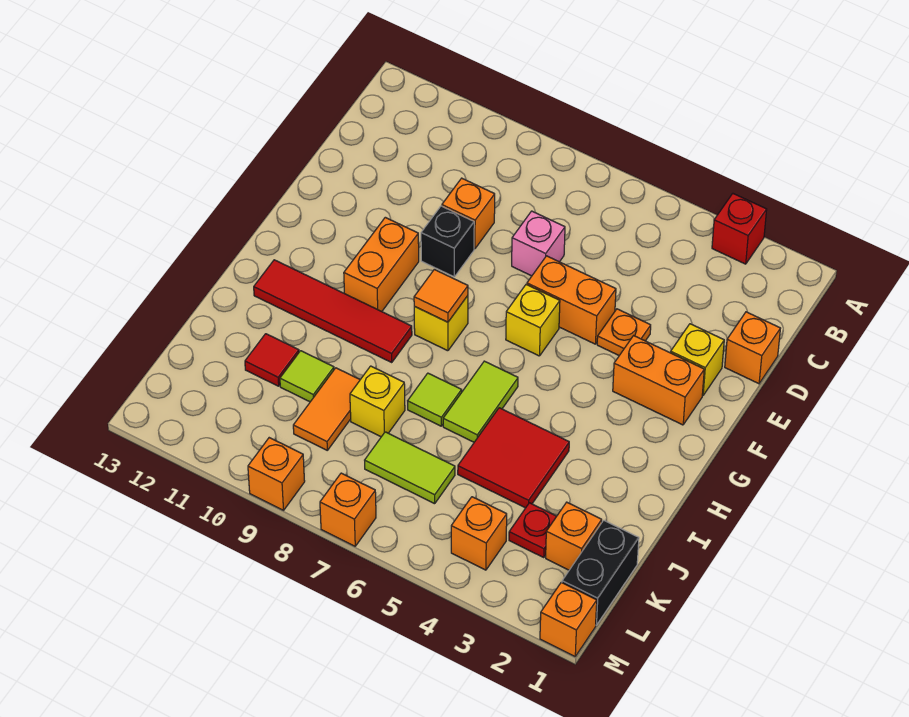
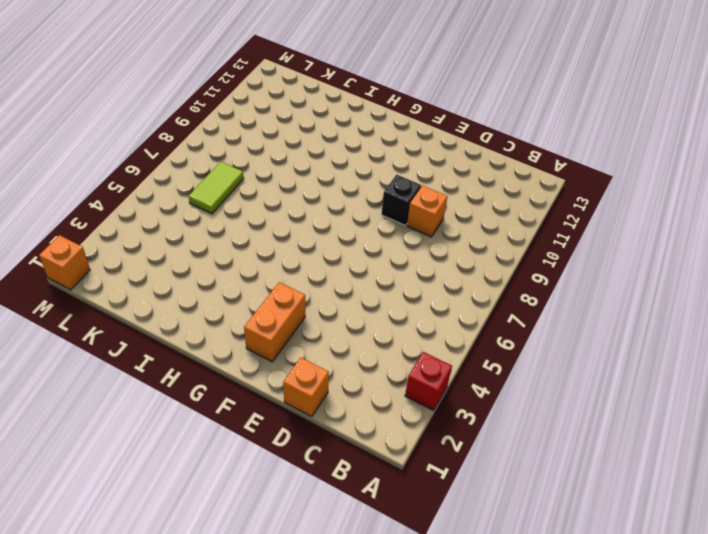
none -> pink 1x1 brick [512,211,565,276]
none -> yellow 1x1 brick [671,324,724,395]
none -> orange 1x1 plate [597,309,651,355]

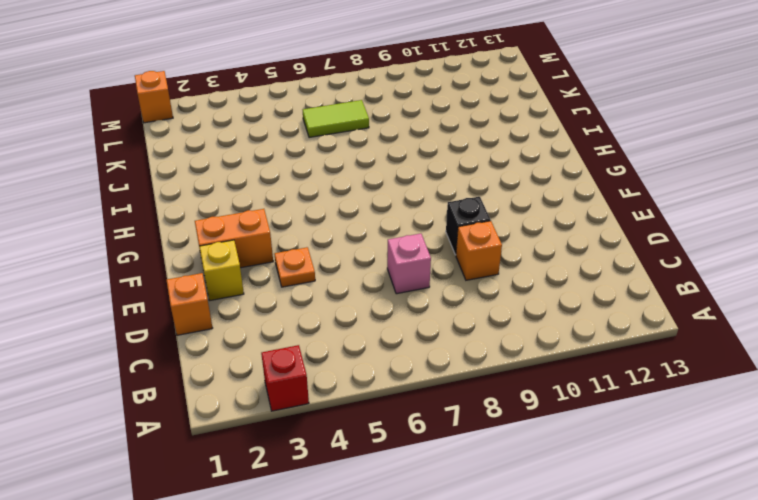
none -> orange 1x2 brick [527,256,616,344]
none -> yellow 1x1 brick [506,285,560,356]
none -> orange 1x2 brick [344,217,419,312]

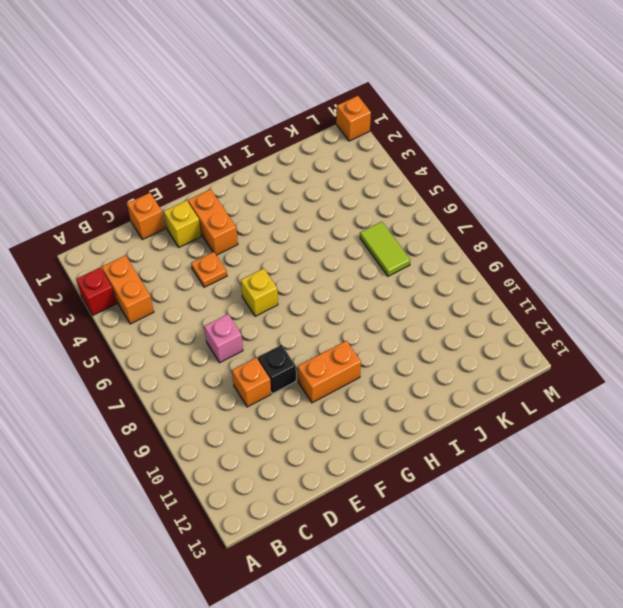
orange 1x2 brick [102,255,154,324] -> orange 1x2 brick moved to [527,256,616,344]
none -> yellow 1x1 brick [414,296,468,351]
none -> lime 1x2 tile [443,361,518,442]
none -> red 1x4 tile [254,260,412,362]

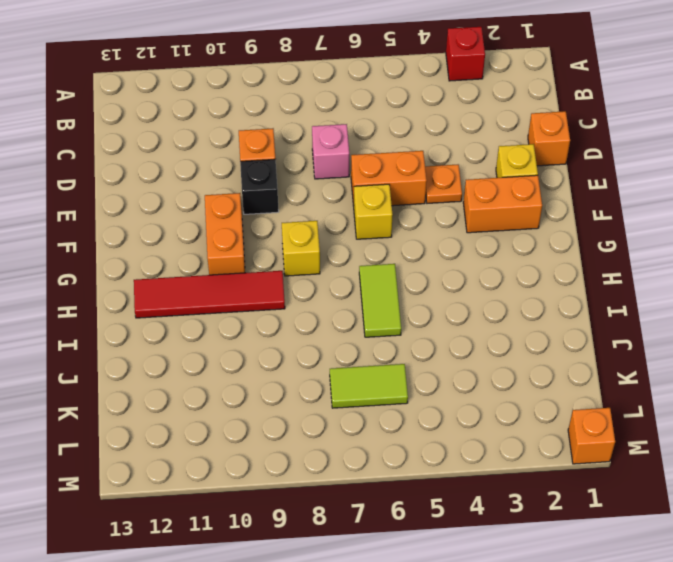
none -> red 2x2 tile [458,408,569,508]
none -> lime 1x1 tile [408,373,462,426]
none -> yellow 1x1 brick [350,366,405,437]

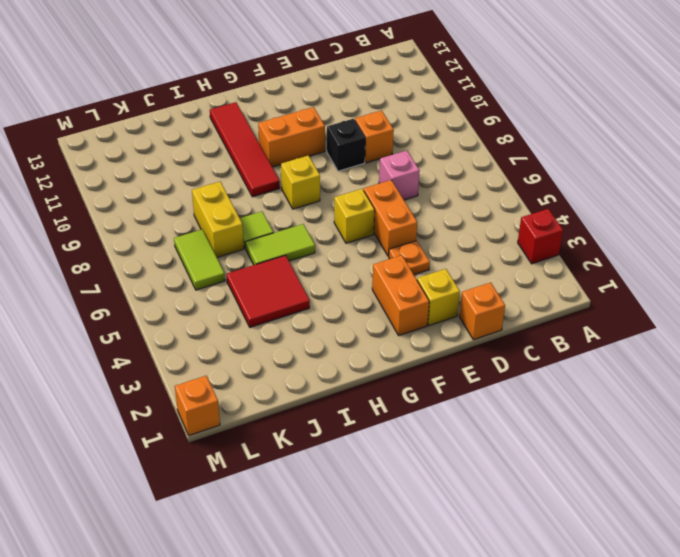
yellow 1x2 brick [192,182,244,257] -> yellow 1x1 brick [350,366,405,437]
none -> orange 1x2 tile [293,368,360,450]
none -> lime 1x1 tile [280,351,334,402]
none -> red 1x1 tile [245,334,299,386]

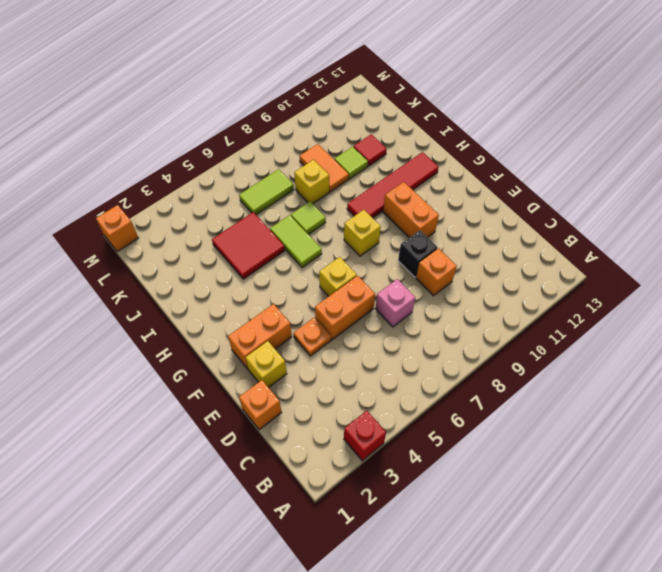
none -> black 1x2 brick [562,520,639,625]
none -> orange 1x1 brick [546,502,602,570]
none -> red 1x1 plate [509,503,557,557]

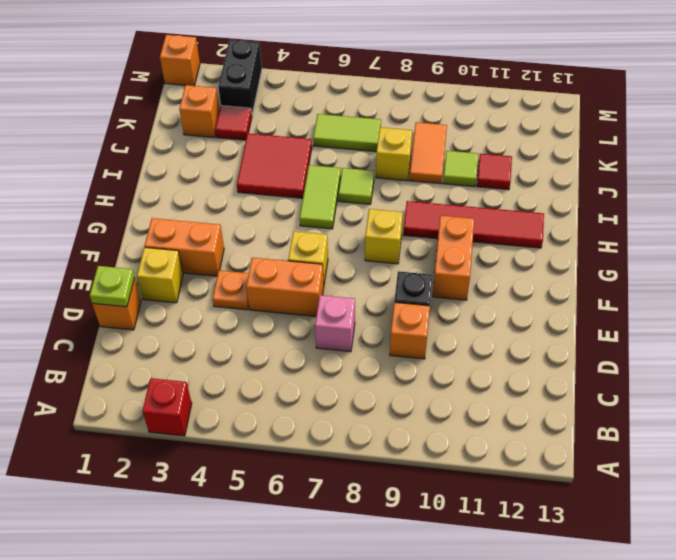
lime 1x1 plate [90,266,135,307] -> none
red 1x1 tile [215,106,252,140] -> red 1x1 plate [509,503,557,557]
black 1x2 brick [218,40,262,114] -> black 1x2 brick moved to [562,520,639,625]
none -> orange 1x1 brick [451,497,507,570]
none -> orange 1x1 brick [320,473,376,546]
none -> orange 1x1 brick [248,438,305,510]

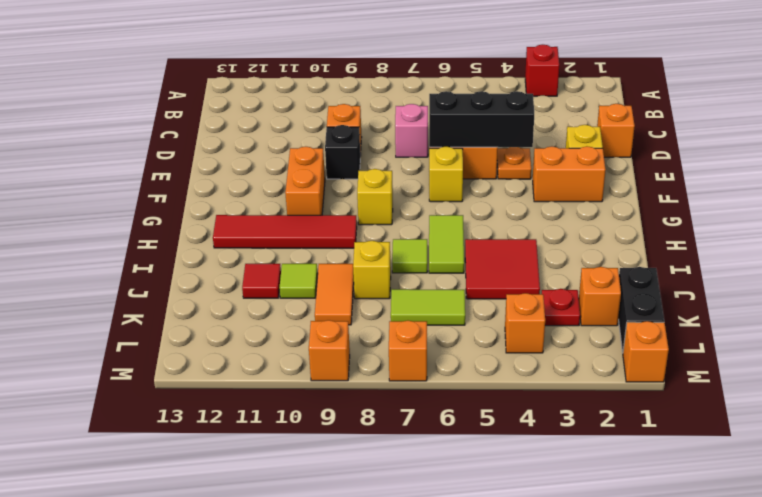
black 1x3 brick [429,91,534,147] -> none
none -> orange 1x1 tile [414,269,468,322]

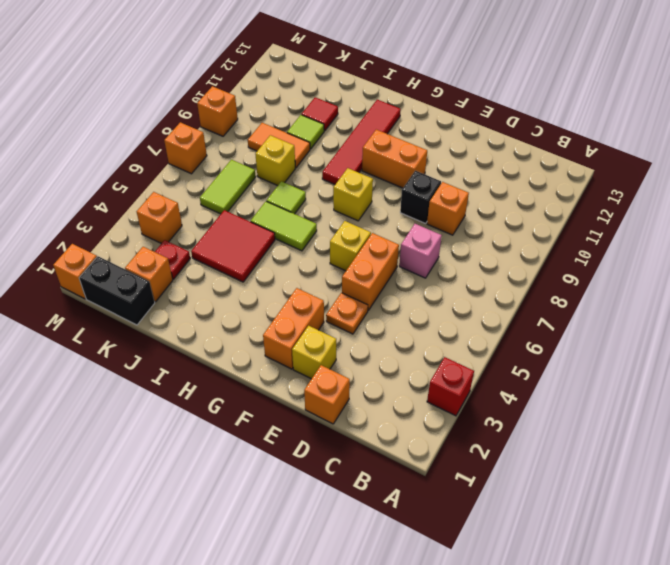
none -> orange 1x1 tile [414,269,468,322]

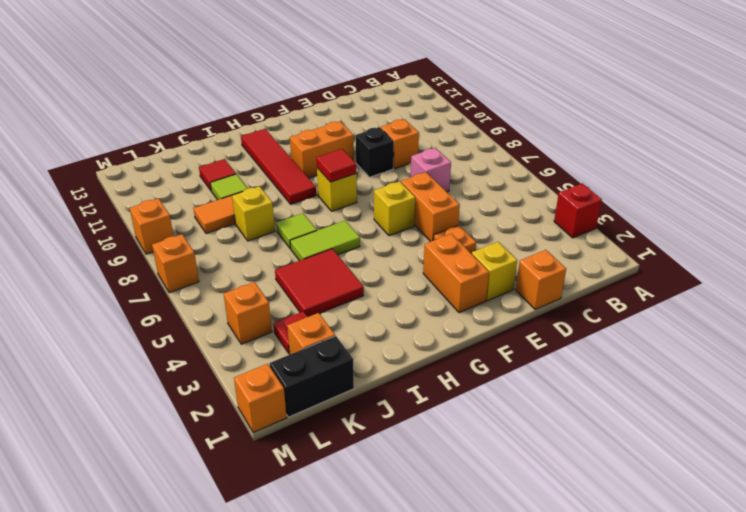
red 1x1 tile [316,149,357,182] -> orange 1x1 tile [414,269,468,322]
none -> lime 1x2 tile [365,432,455,504]

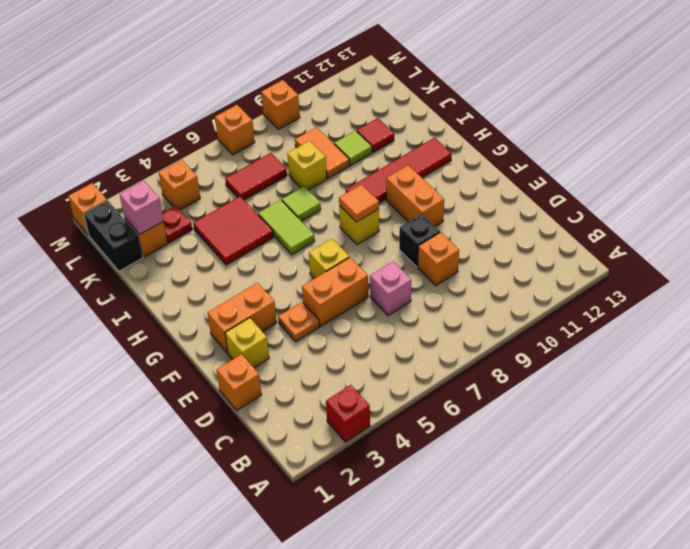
pink 1x1 brick [120,181,164,235] -> none
red 1x2 tile [225,153,287,200] -> lime 1x2 tile [365,432,455,504]

